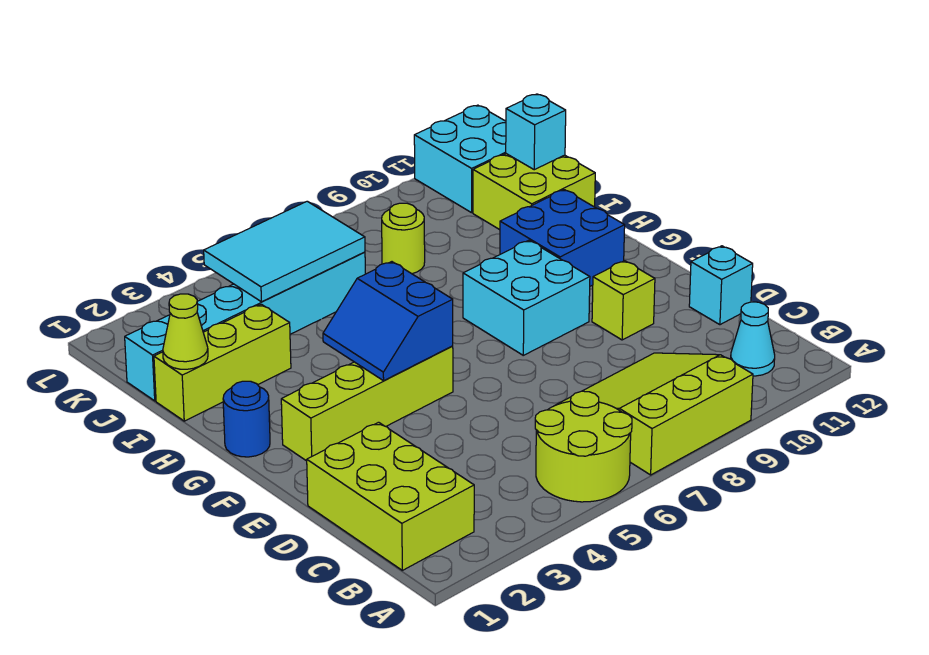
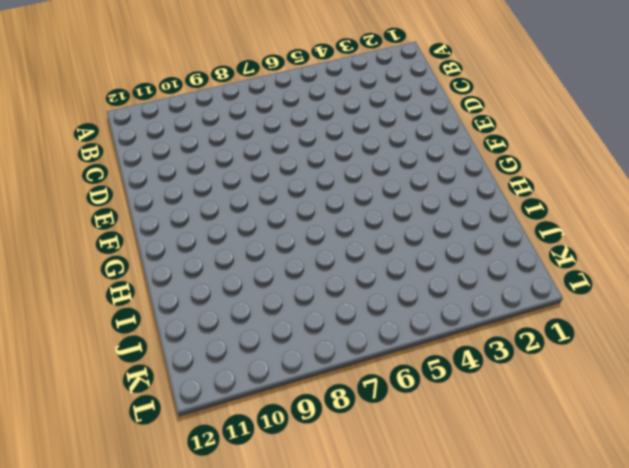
none -> lime 2x2 round brick [535,391,632,502]
none -> lime 3x3 slope [557,353,753,475]
none -> lime 2x3 brick [307,422,474,570]

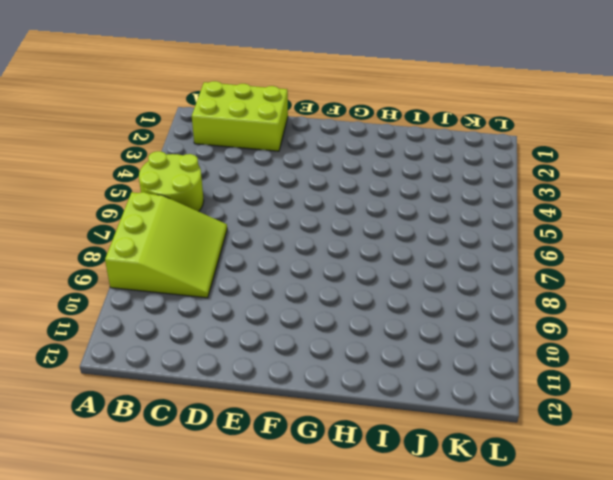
none -> cyan 1x1 cone [731,302,775,376]
none -> cyan 1x1 brick [689,246,753,325]
none -> lime 1x1 brick [592,261,655,340]

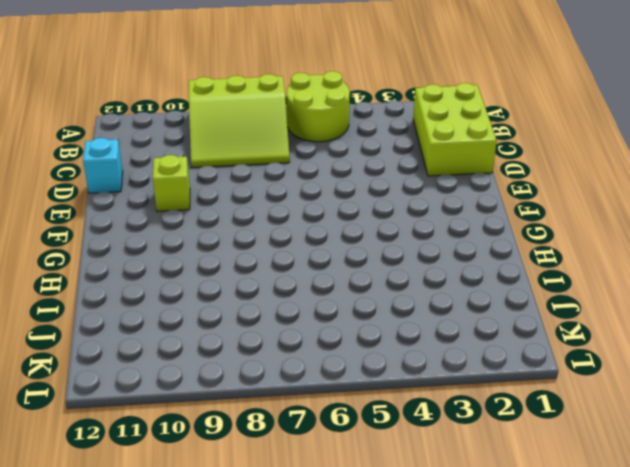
none -> cyan 1x1 cone [731,302,775,376]
none -> lime 1x4 brick [281,346,453,461]
none -> cyan 2x2 brick [463,240,590,355]

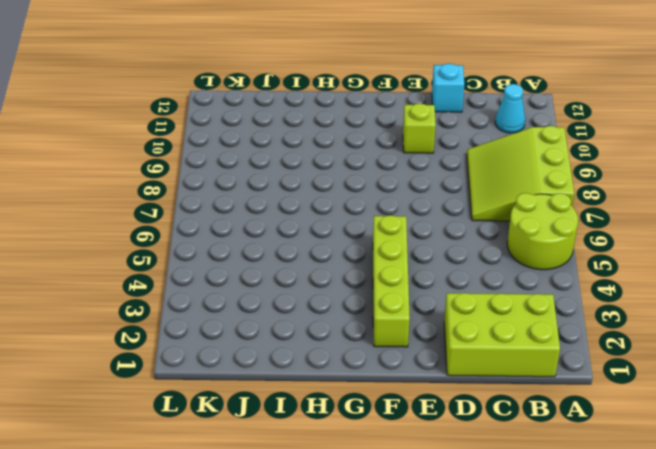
none -> cyan 2x2 brick [463,240,590,355]
none -> blue 1x1 round brick [223,381,270,457]
none -> blue 2x2 brick [500,190,625,286]

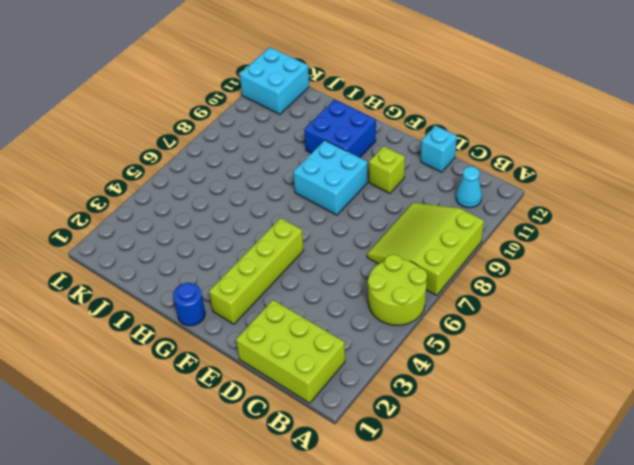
none -> lime 1x3 brick [154,304,291,421]
none -> lime 2x2 brick [473,154,595,230]
none -> cyan 1x6 brick [125,252,365,401]

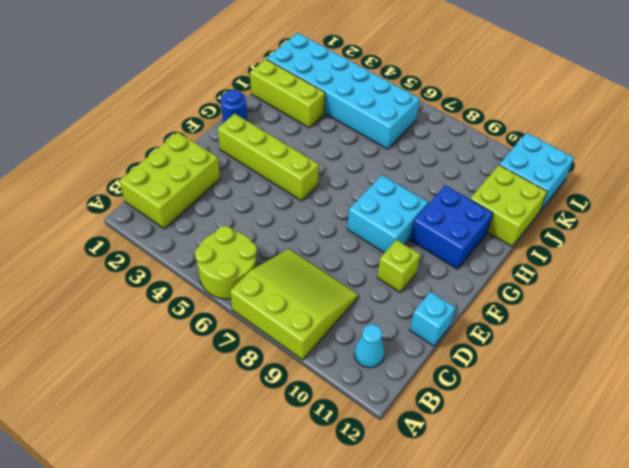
cyan 2x6 brick [266,33,420,149] -> cyan 1x6 brick [125,252,365,401]
none -> lime 1x1 round brick [382,203,425,274]
none -> blue 2x2 slope [323,262,453,381]
none -> lime 1x1 cone [163,294,208,369]

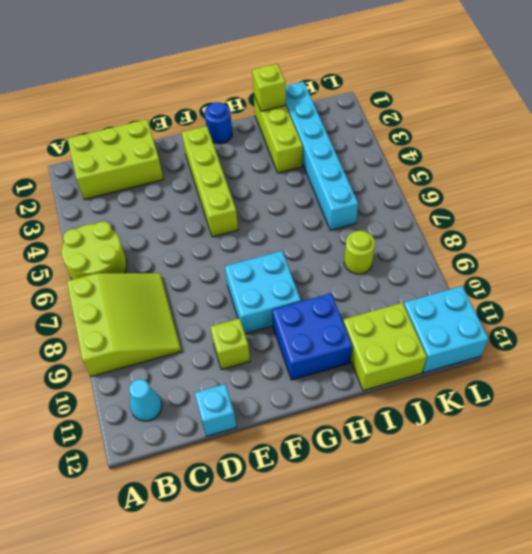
lime 1x1 brick [252,64,286,111] -> lime 1x1 cone [163,294,208,369]
none -> blue 2x2 slope [323,262,453,381]
none -> cyan 2x3 tile [204,201,365,302]
none -> cyan 1x1 brick [506,94,566,170]

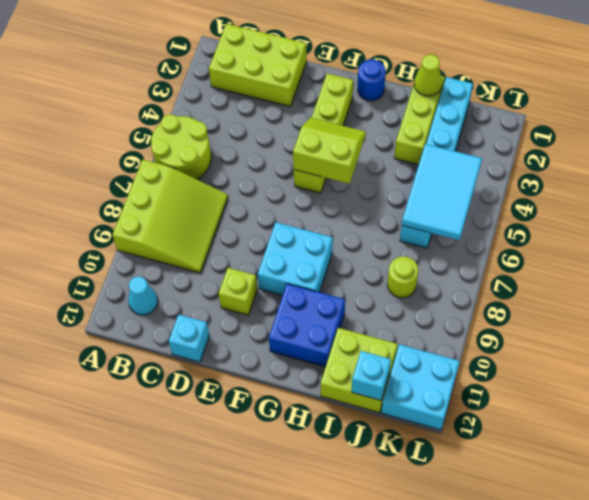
lime 2x2 slope [293,118,366,184] -> blue 2x2 slope [323,262,453,381]

